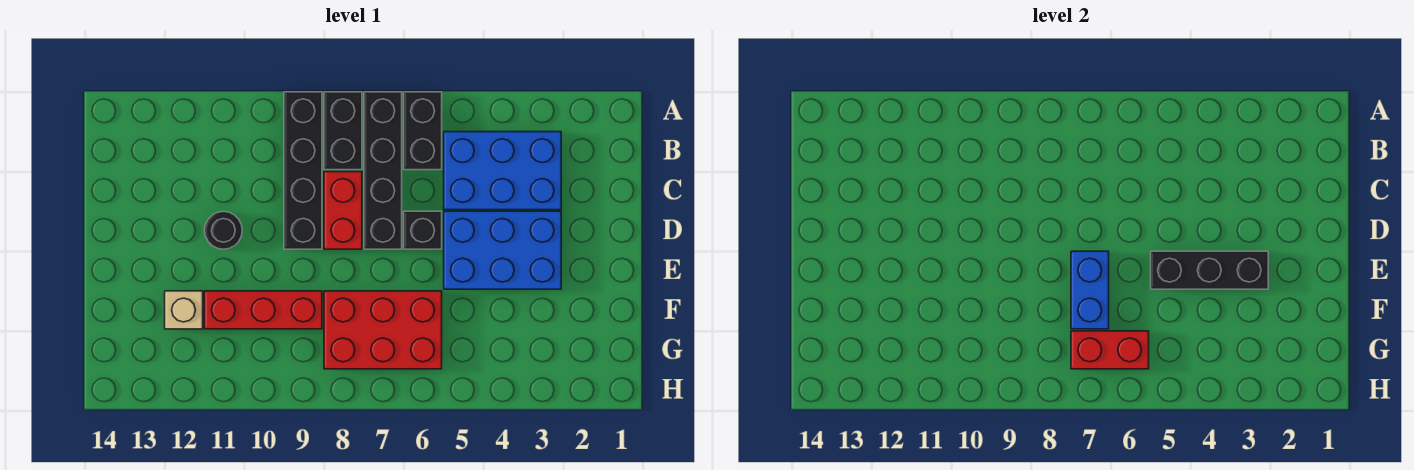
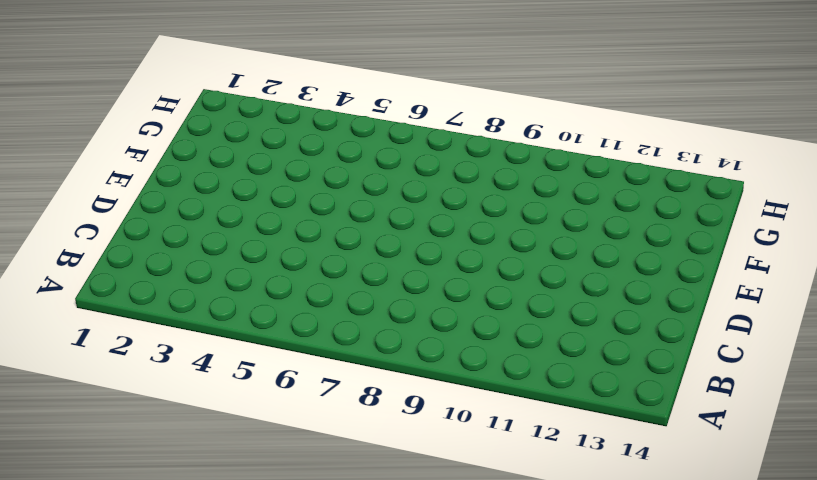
none -> black 1x2 brick [404,92,442,170]
none -> black 1x4 brick [364,92,402,249]
none -> black 1x2 brick [324,92,362,170]

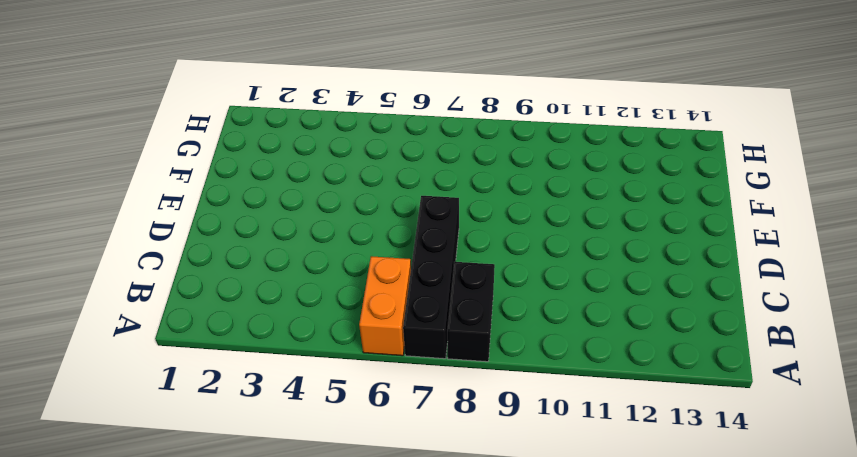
orange 1x2 brick [359,256,411,356] -> black 1x2 brick [404,92,442,170]
none -> black 1x4 brick [284,92,322,249]
none -> blue 2x3 brick [444,132,561,210]
none -> red 1x2 brick [324,172,362,249]

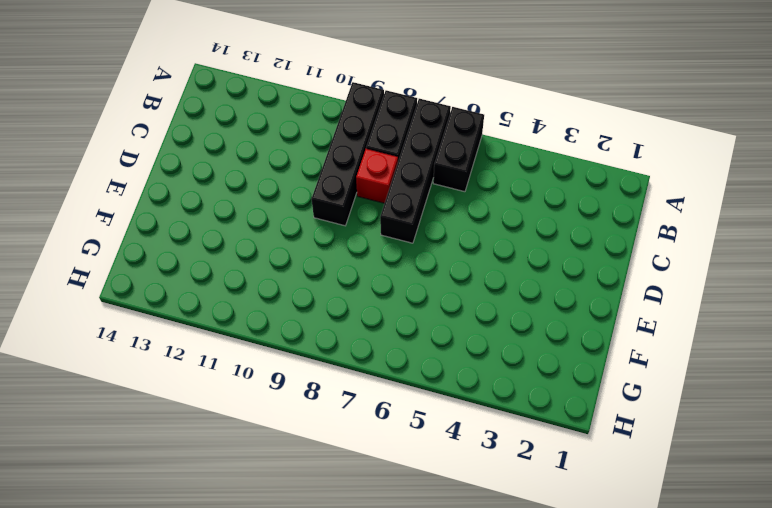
red 1x1 brick [356,149,398,203] -> red 1x2 brick [324,172,362,249]
none -> blue 2x3 brick [444,132,561,210]
none -> blue 2x3 brick [444,211,561,289]
none -> black 1x1 brick [404,211,442,249]

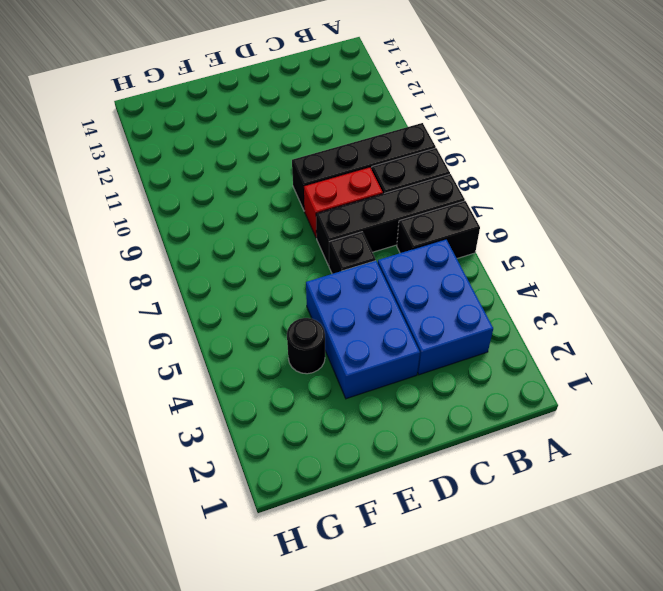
black 1x1 round brick [287,318,325,374] -> black 1x1 round brick moved to [204,211,242,249]
none -> red 2x3 brick [324,291,442,369]
none -> red 1x3 brick [204,291,322,329]
none -> tan 1x1 brick [165,291,203,329]

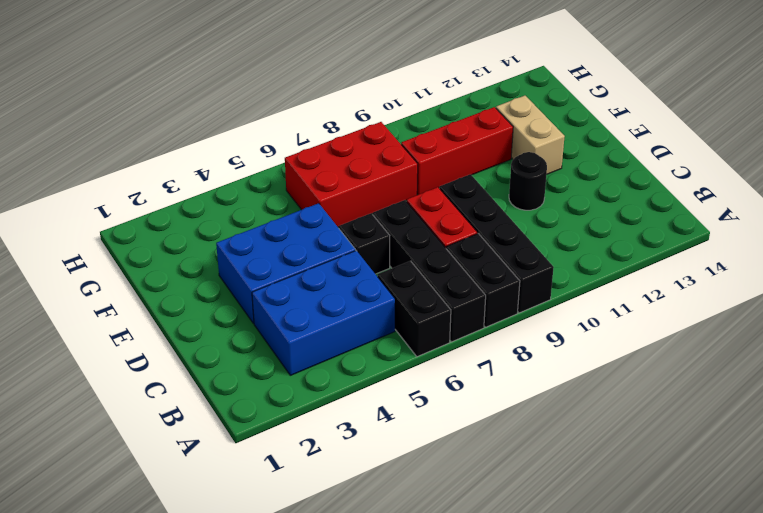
tan 1x2 brick [496,96,565,174] -> tan 1x1 brick [165,291,203,329]
none -> black 1x3 brick [1151,251,1268,289]
none -> blue 1x2 brick [1071,251,1109,329]
none -> red 1x2 brick [1071,331,1149,369]

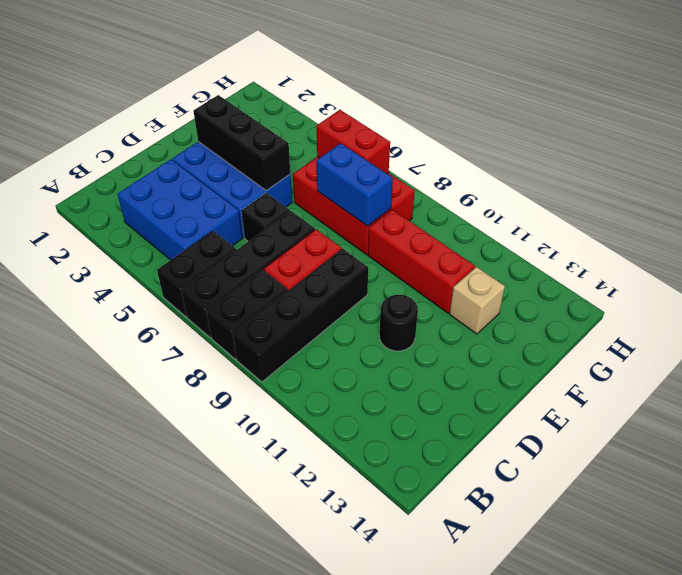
blue 1x2 brick [317,143,393,226] -> blue 1x2 brick turned to [1071,251,1109,329]

